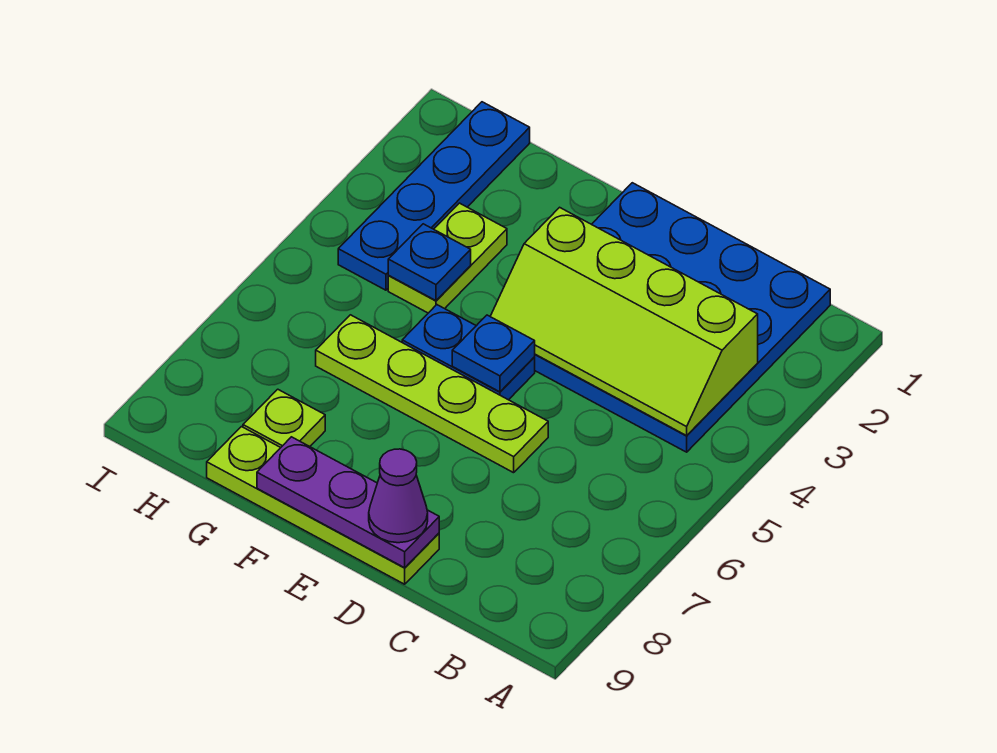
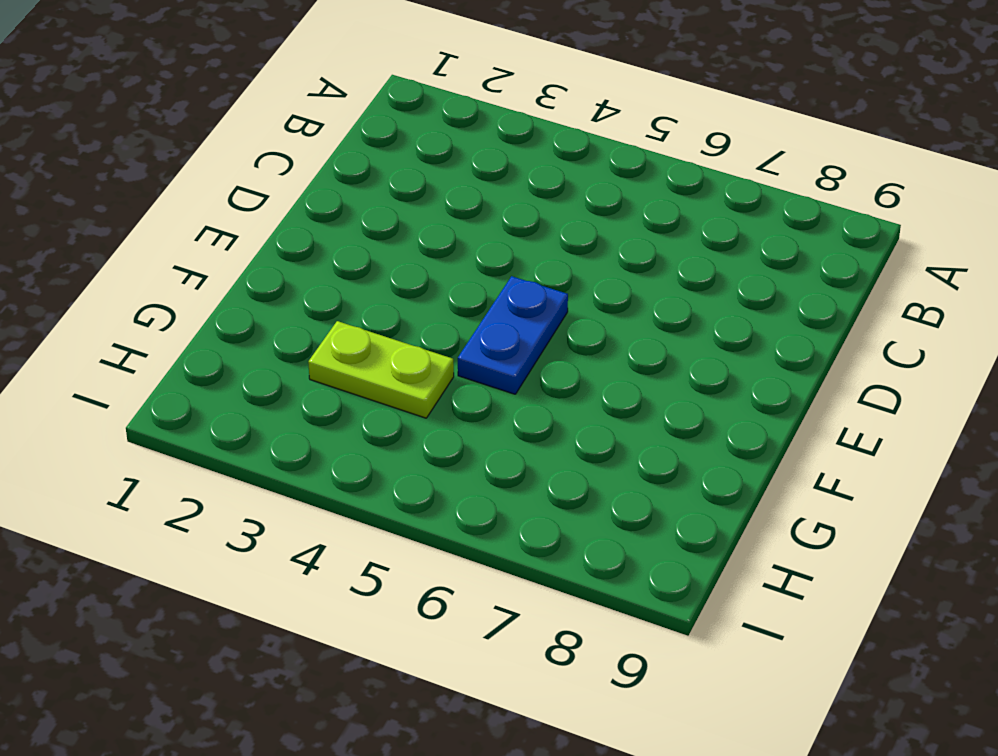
none -> blue 4x4 plate [535,183,830,452]
none -> lime 1x4 plate [316,315,548,473]
none -> lime 1x4 plate [207,427,439,584]

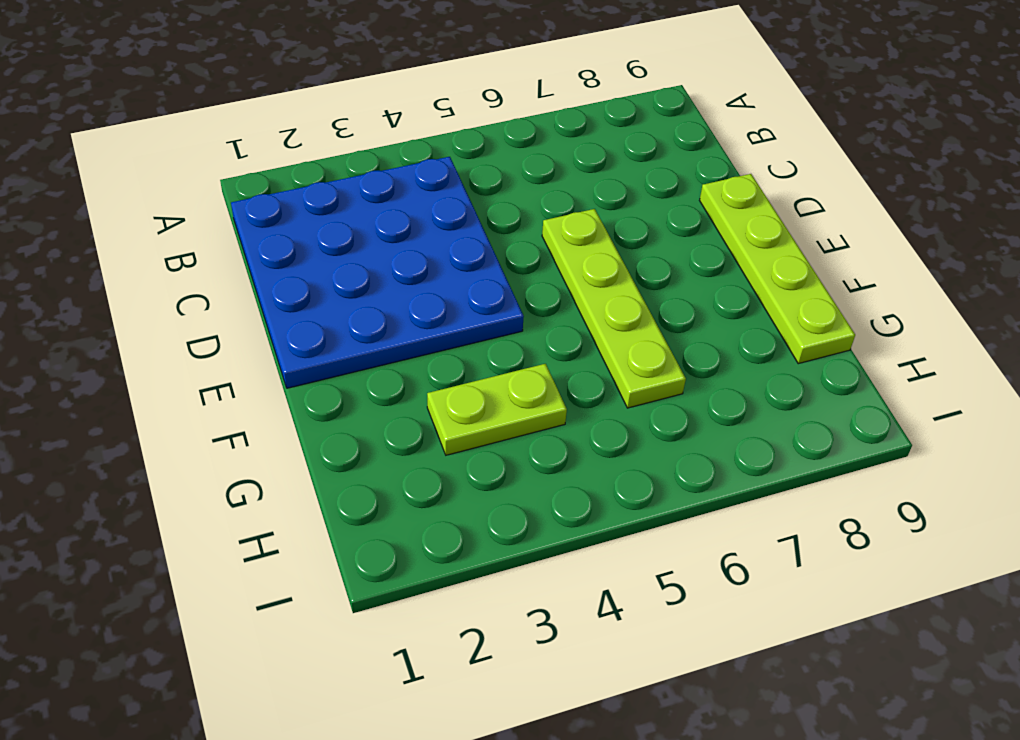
none -> blue 1x2 plate [402,305,535,400]
none -> lime 1x1 plate [243,389,325,447]
none -> blue 1x4 plate [338,102,530,290]

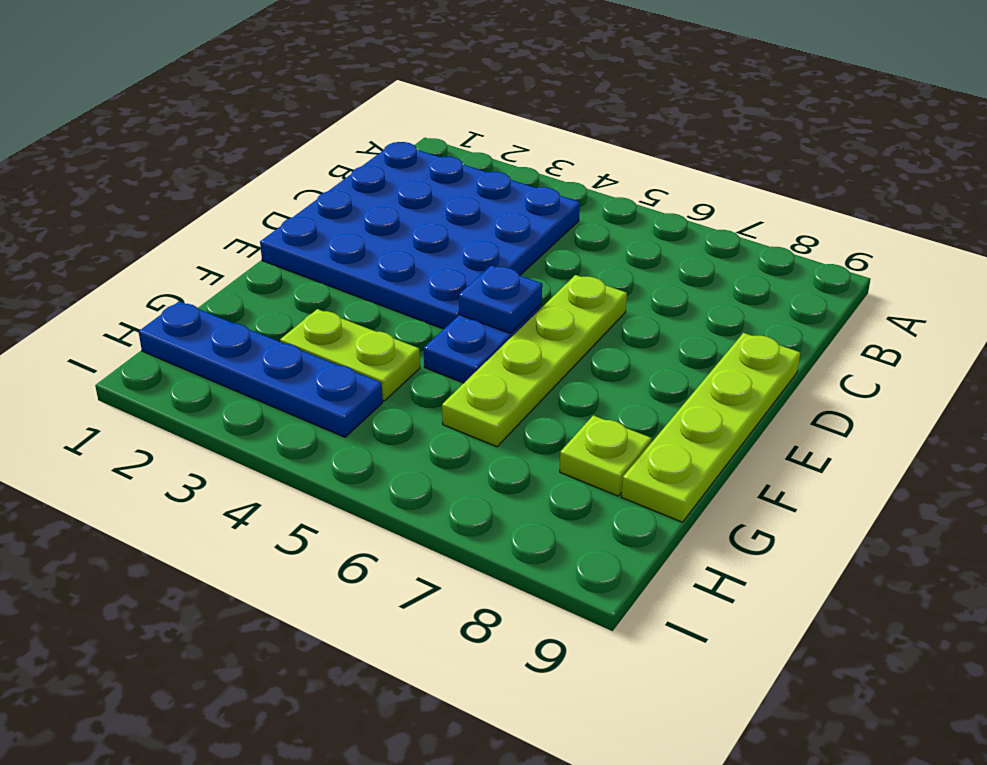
none -> lime 2x4 slope [490,207,758,436]
none -> purple 1x3 plate [257,437,439,568]
none -> blue 1x1 plate [388,224,471,301]

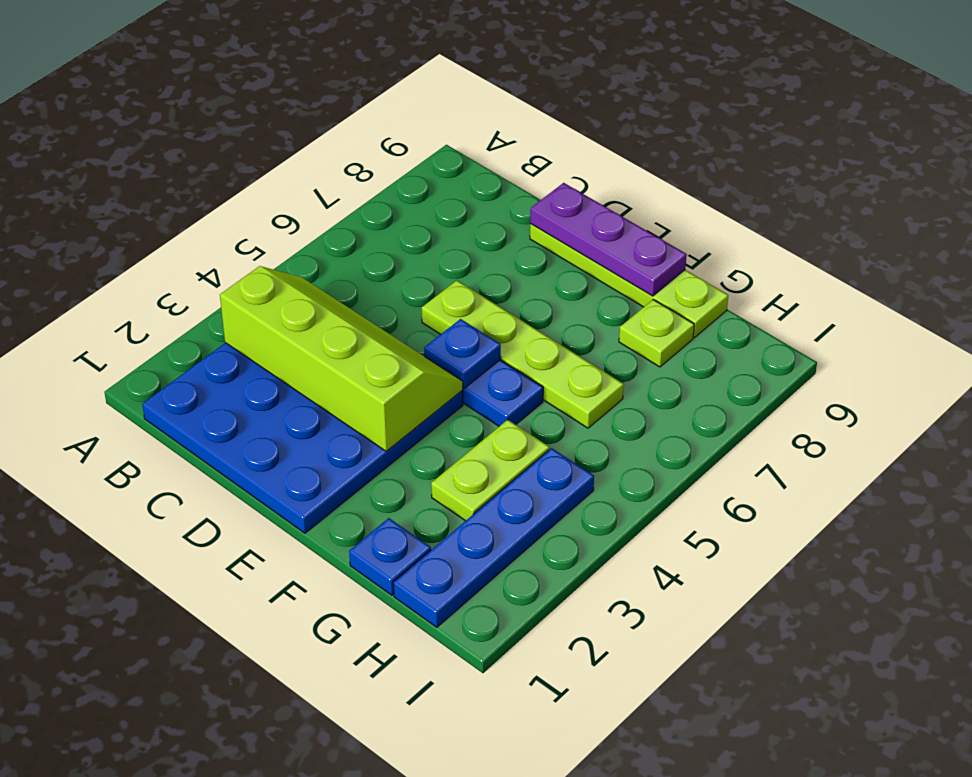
blue 1x1 plate [349,518,431,595] -> blue 1x1 plate moved to [388,224,471,301]
none -> purple 1x1 cone [369,449,428,543]

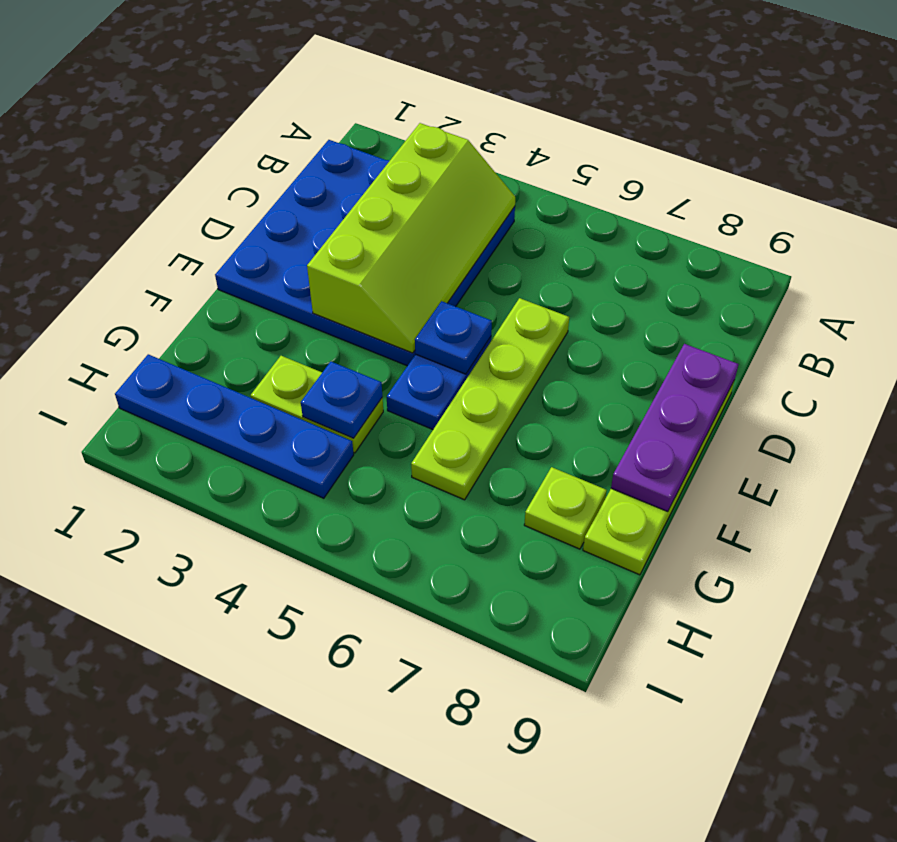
none -> purple 1x1 cone [369,449,428,543]

